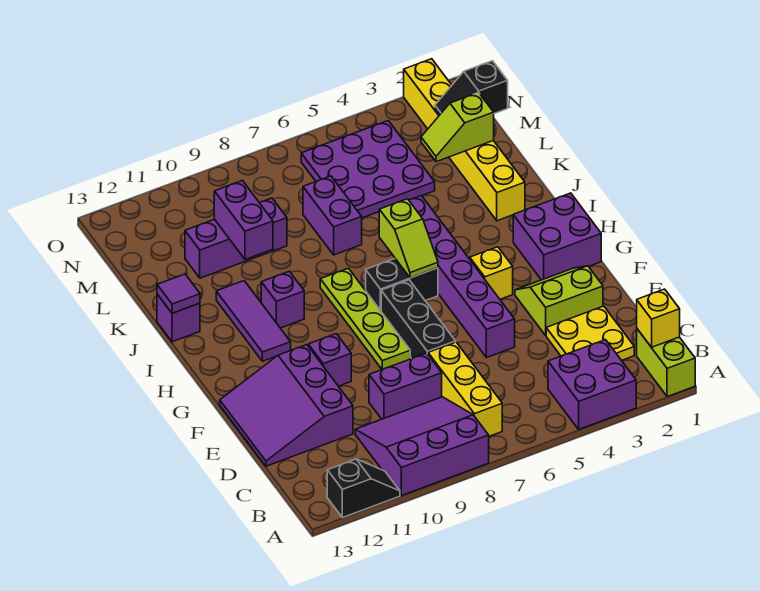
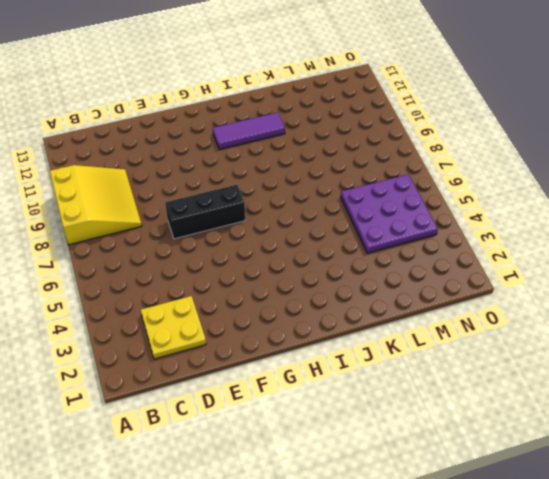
yellow 3x3 slope [50,165,142,245] -> purple 3x3 slope [355,397,489,496]
none -> lime 1x2 brick [637,329,695,397]
none -> purple 2x2 brick [548,340,636,429]
none -> black 1x2 slope [327,459,400,518]

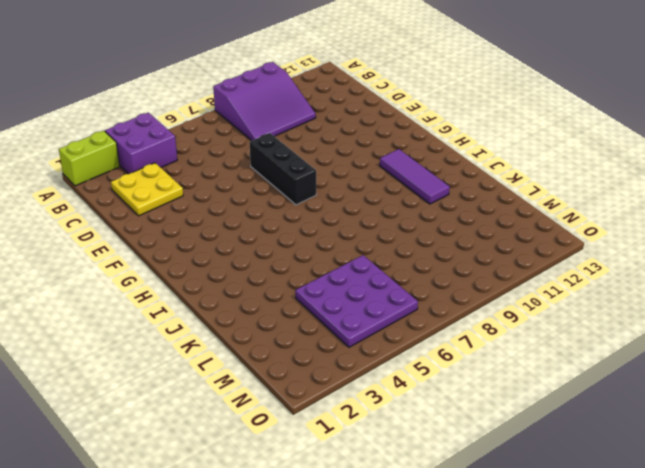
lime 1x2 brick [59,131,120,186] -> lime 1x2 brick turned to [637,329,695,397]
none -> black 1x2 slope [327,459,400,518]
none -> yellow 1x3 brick [428,342,502,436]
none -> purple 1x2 brick [369,353,442,419]

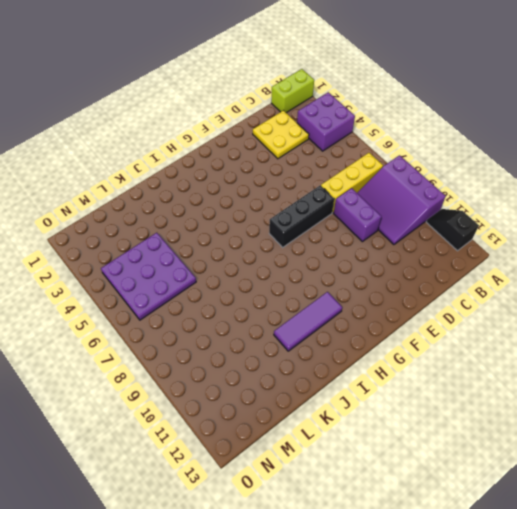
none -> purple 3x3 slope [220,345,353,466]
none -> lime 2x2 slope [515,266,603,335]
none -> purple 1x6 brick [409,196,515,358]

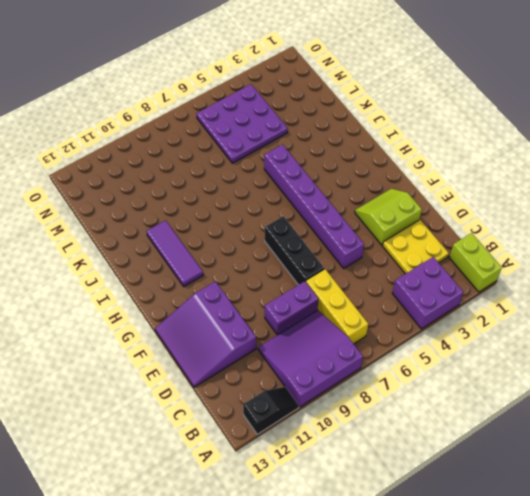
none -> lime 1x4 plate [320,268,410,369]
none -> purple 1x1 brick [308,334,351,386]
none -> purple 2x2 brick [513,193,601,280]

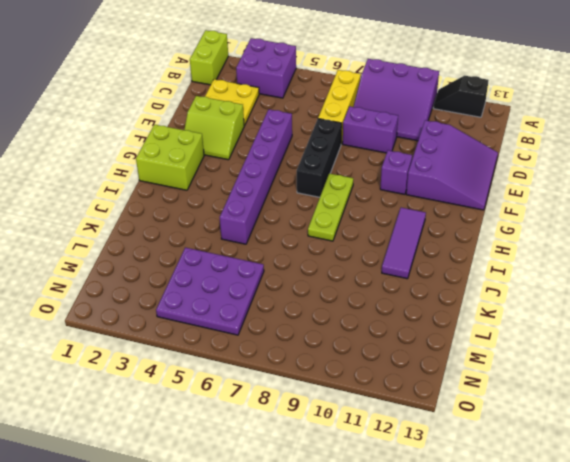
lime 2x2 brick [136,124,204,190] -> purple 2x2 brick [513,193,601,280]
lime 1x3 plate [308,173,353,241] -> lime 1x4 plate [320,268,410,369]
none -> yellow 1x1 brick [470,247,513,299]
none -> black 1x2 brick [366,259,438,311]
none -> purple 1x1 brick [261,271,304,328]

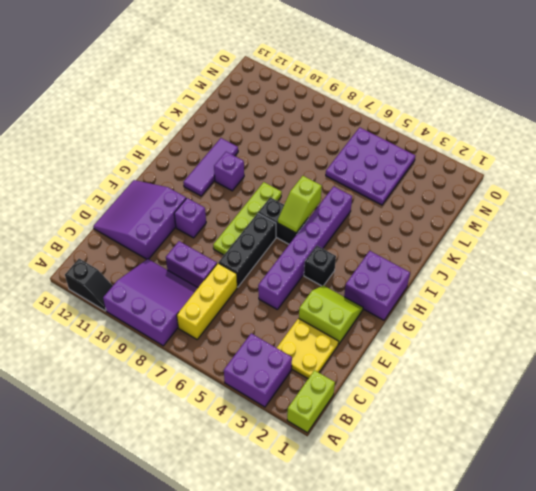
black 1x1 brick [304,246,336,286] -> yellow 1x1 brick [470,247,513,299]
none -> yellow 1x6 brick [404,59,525,221]
none -> purple 1x1 brick [157,294,200,342]
none -> purple 1x2 brick [303,176,362,255]

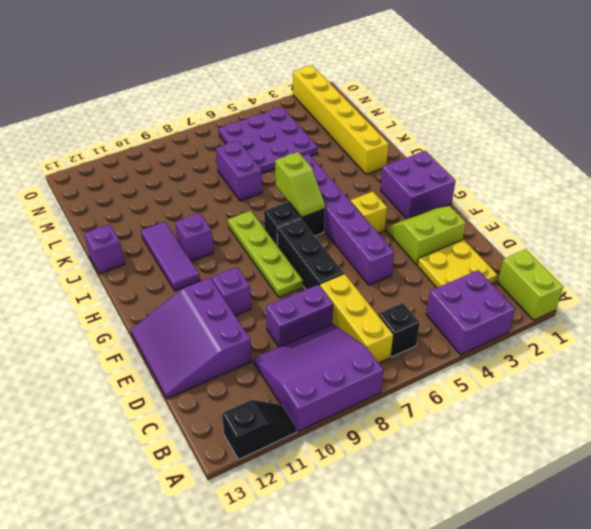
black 1x1 brick [378,303,420,357] -> none
none -> purple 1x3 brick [185,198,287,278]
none -> yellow 1x1 brick [637,289,680,347]
none -> purple 1x1 tile [157,274,200,313]

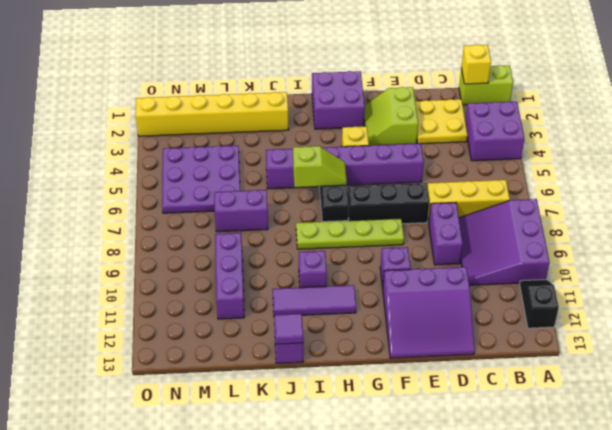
none -> purple 1x2 brick [214,181,273,259]
none -> lime 1x2 slope [421,93,494,162]
none -> black 1x2 slope [435,61,508,115]

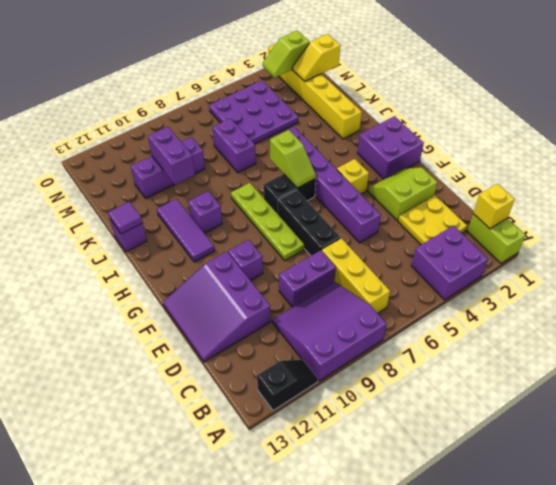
yellow 1x2 slope [293,34,340,81] -> black 1x2 slope [435,61,508,115]
lime 1x2 slope [263,30,310,78] -> lime 1x2 slope moved to [421,93,494,162]

